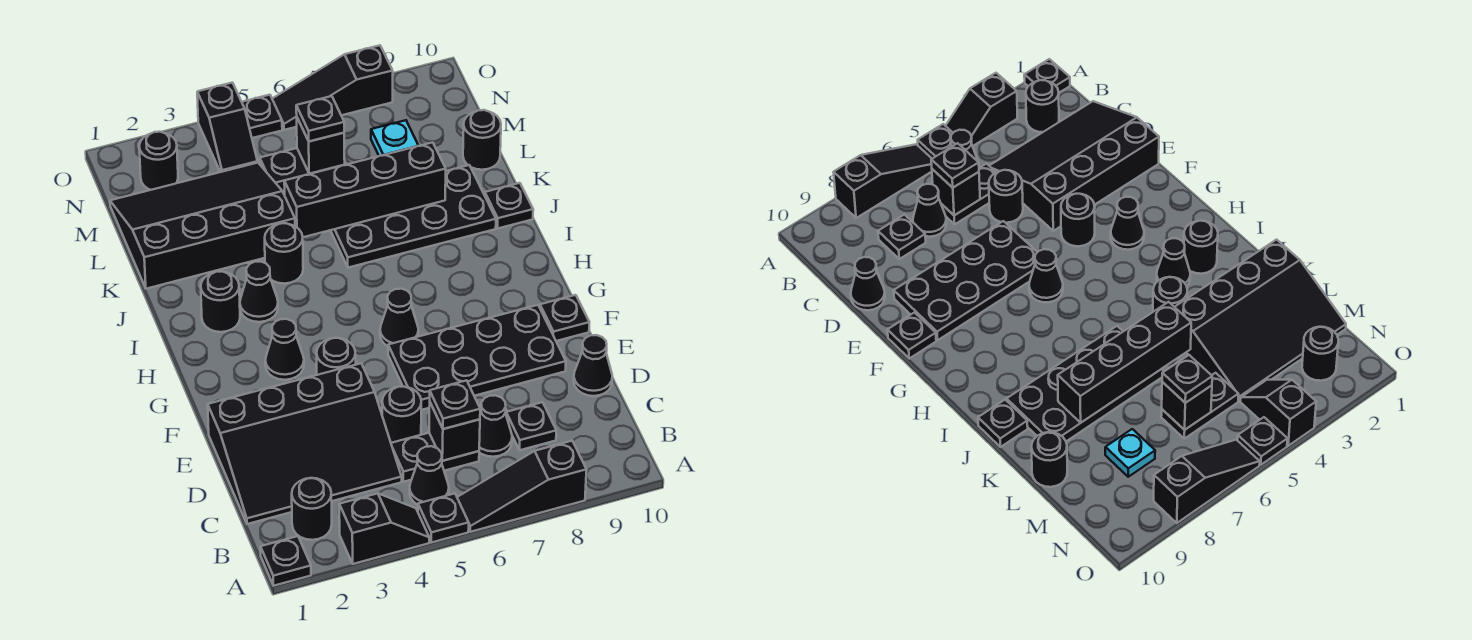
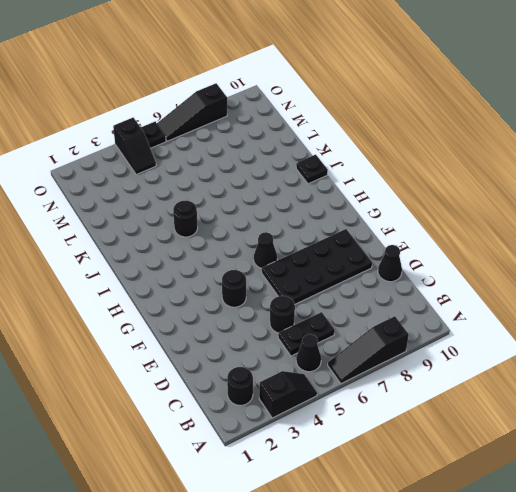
none -> black 1x1 plate [261,536,311,586]
none -> black 1x1 plate [418,494,469,543]
none -> black 3x4 slope [208,363,402,524]
none -> black 1x1 cone [479,395,512,457]

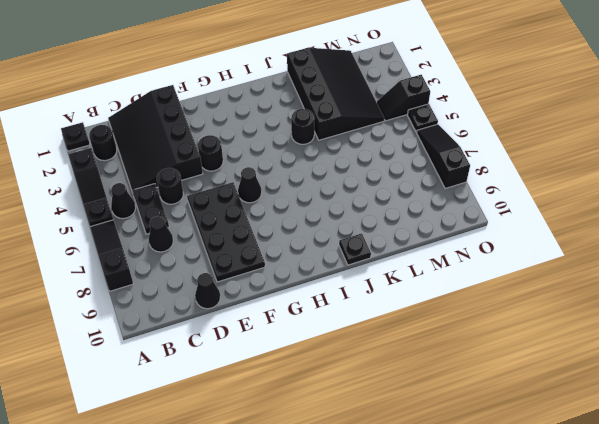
none -> black 1x1 plate [506,402,556,450]
none -> black 1x1 plate [540,295,589,341]
none -> black 1x1 cone [265,319,304,380]
none -> black 1x1 round brick [201,271,240,332]

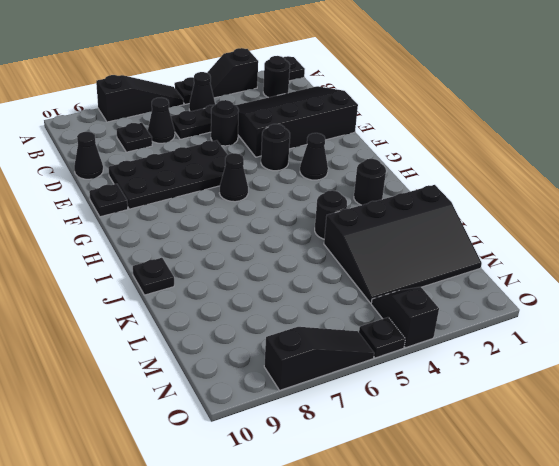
none -> black 1x1 cone [240,261,278,322]
none -> black 2x4 plate [331,165,496,268]
none -> black 1x1 round brick [463,110,501,170]
none -> black 1x2 plate [260,148,339,191]

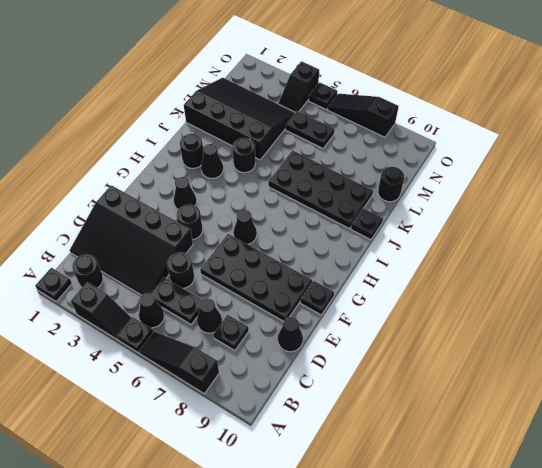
none -> cyan 1x1 plate [371,120,418,156]
none -> black 1x1 round brick [139,132,178,190]
none -> black 1x1 brick [429,403,480,461]
none -> black 1x4 brick [284,142,446,237]

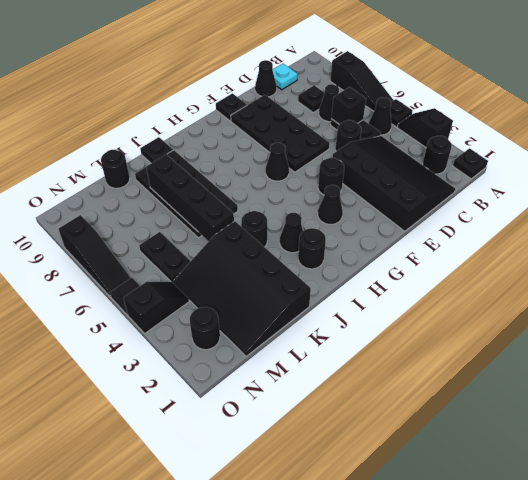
cyan 1x1 plate [273,64,298,90] -> cyan 1x1 plate moved to [371,120,418,156]
none -> black 1x1 brick [297,118,345,174]
none -> black 1x1 plate [430,380,480,429]
none -> black 1x1 plate [296,96,344,141]

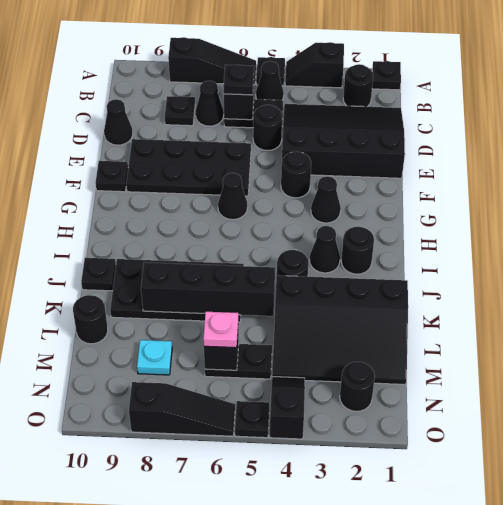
pink 1x1 plate [203,312,238,348] -> black 1x1 plate [296,96,344,141]

